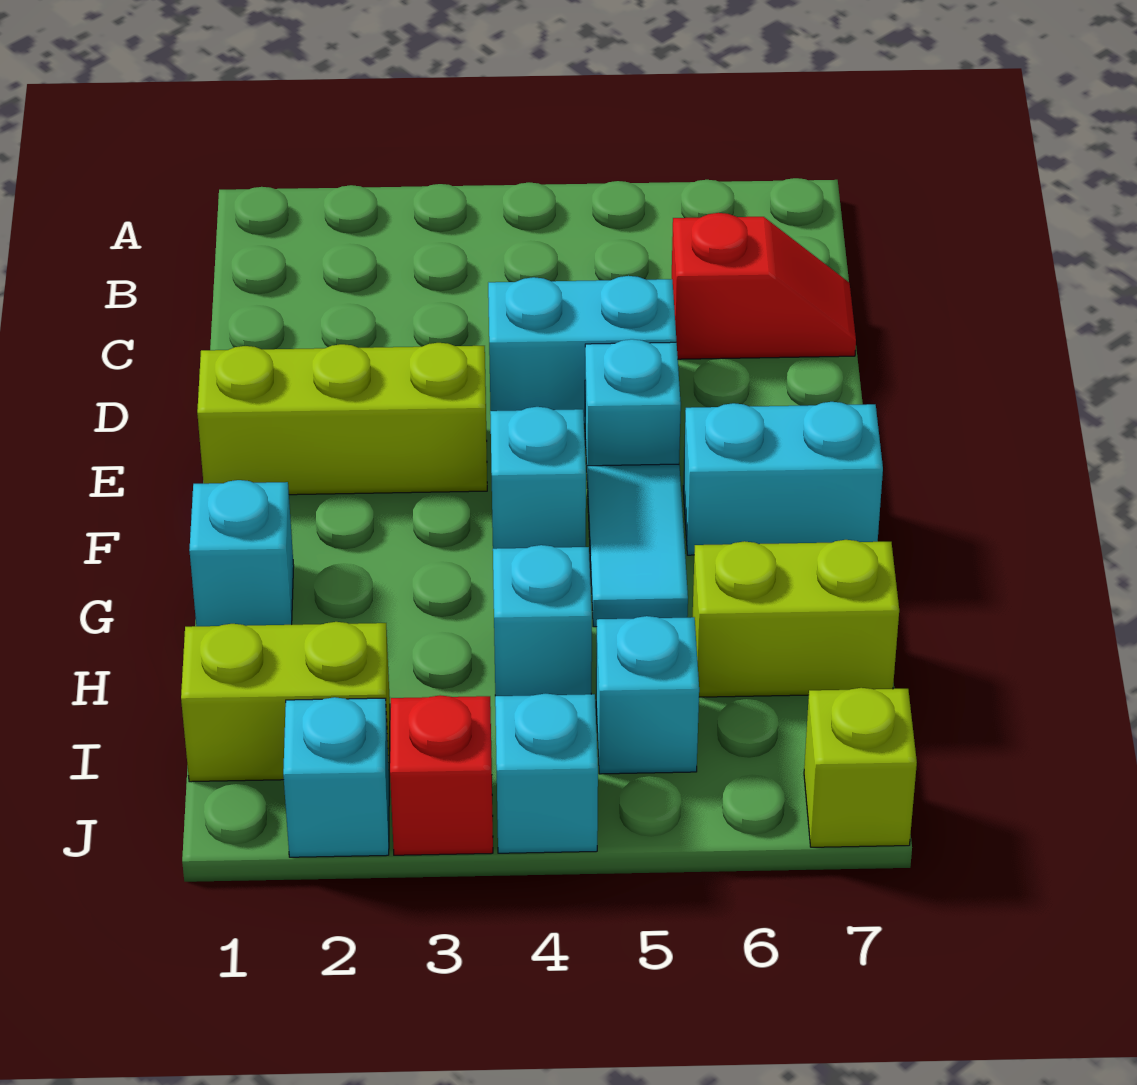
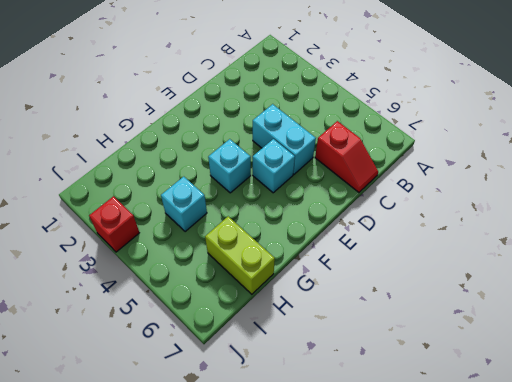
none -> lime 1x3 brick [197,343,487,495]
none -> cyan 1x2 tile [588,464,688,627]
none -> cyan 1x2 brick [683,402,883,555]

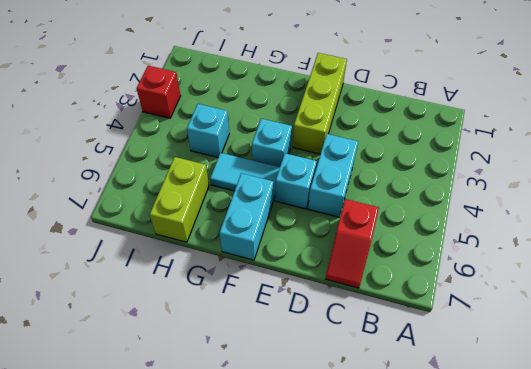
none -> cyan 1x1 brick [189,480,294,626]
none -> lime 1x2 brick [181,622,390,782]
none -> cyan 1x1 brick [596,616,699,774]

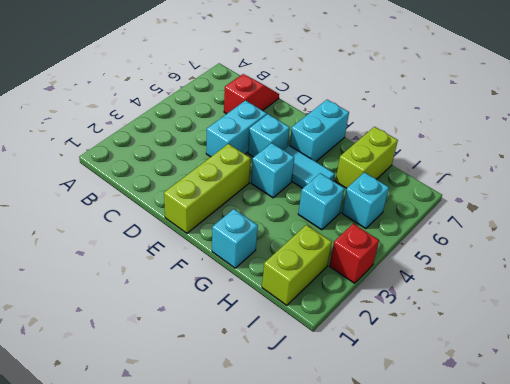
none -> cyan 1x1 brick [283,697,389,857]
none -> cyan 1x1 brick [495,694,598,853]
none -> lime 1x1 brick [804,688,917,847]

